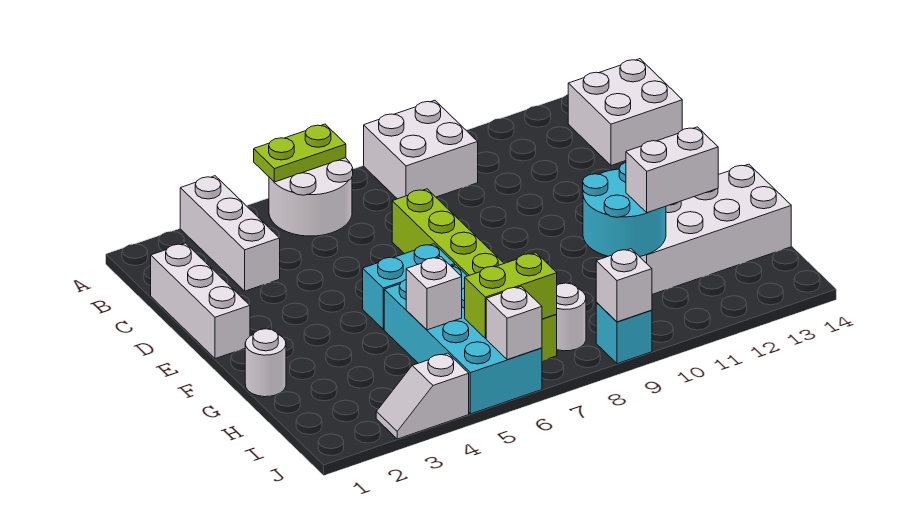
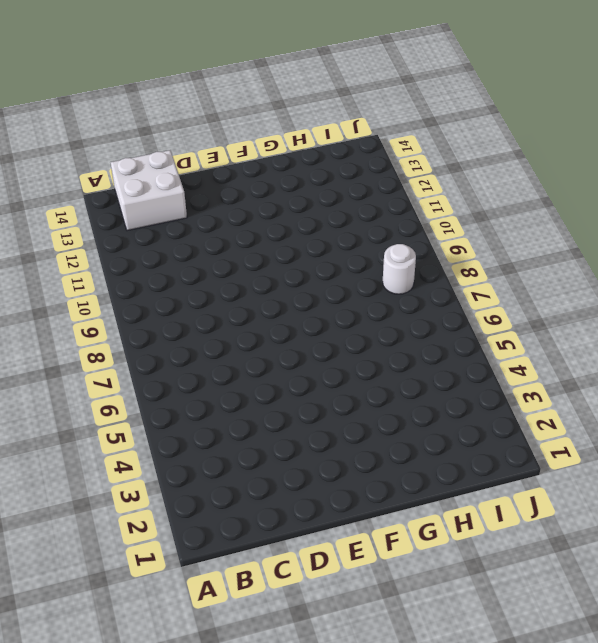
none -> white 1x3 brick [180,176,280,291]
none -> white 2x2 round brick [269,158,353,236]
none -> white 2x2 brick [364,100,478,199]

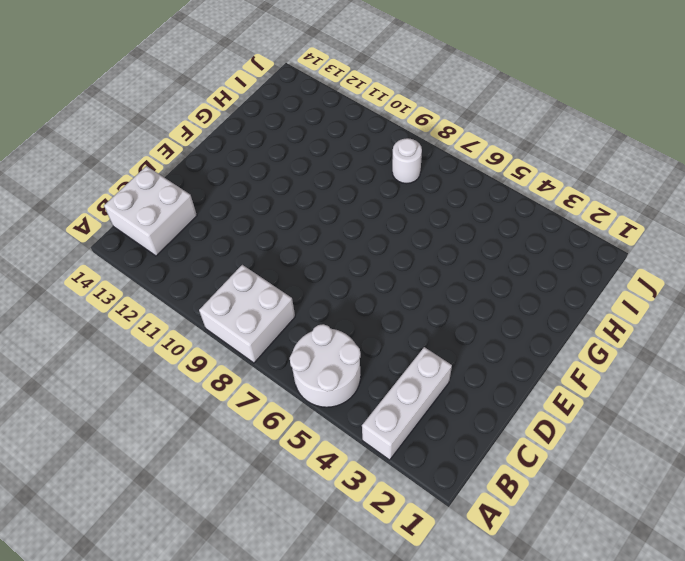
none -> white 1x3 brick [151,243,250,359]
none -> lime 1x6 brick [392,189,557,361]
none -> cyan 1x2 brick [363,244,455,329]

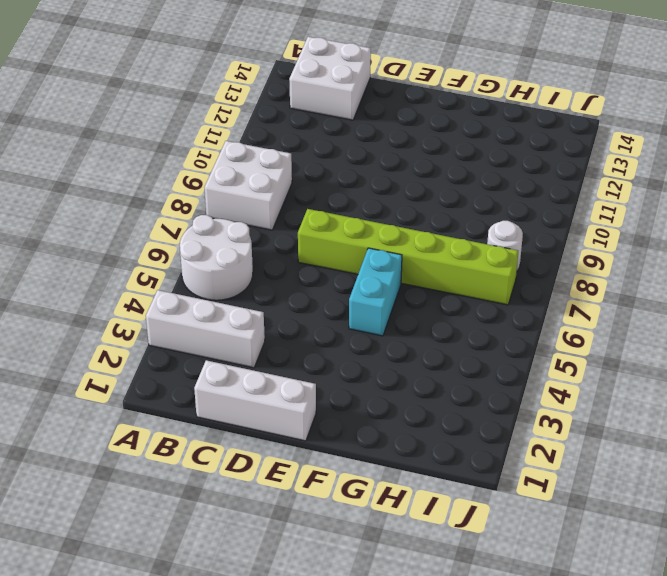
none -> white 1x1 round brick [245,329,286,397]
none -> cyan 2x4 brick [384,265,542,414]
none -> white 2x4 brick [604,164,791,294]

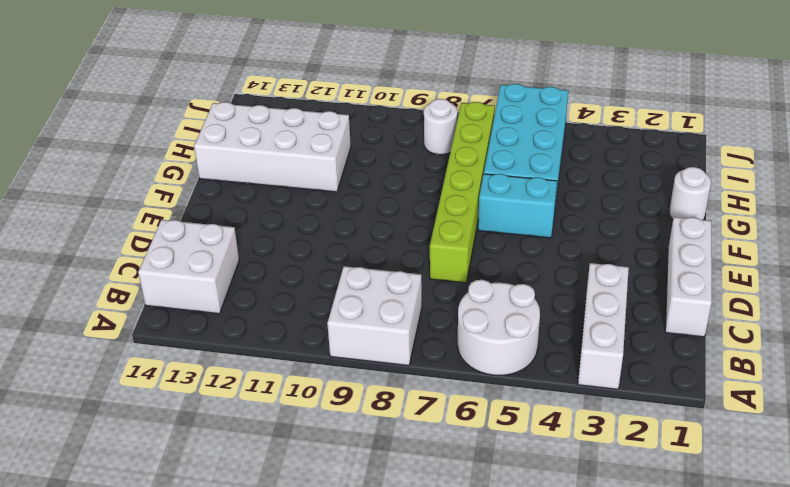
none -> white 1x2 slope [376,353,469,439]
none -> cyan 1x1 brick [596,303,652,364]
none -> lime 1x2 plate [254,124,346,182]

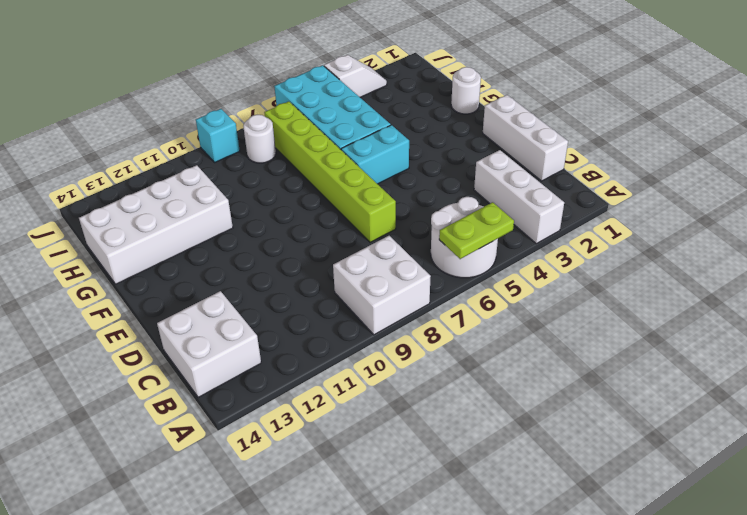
none -> cyan 2x2 round brick [583,162,666,257]
none -> white 1x1 brick [406,257,462,330]
none -> lime 1x2 brick [465,253,557,338]

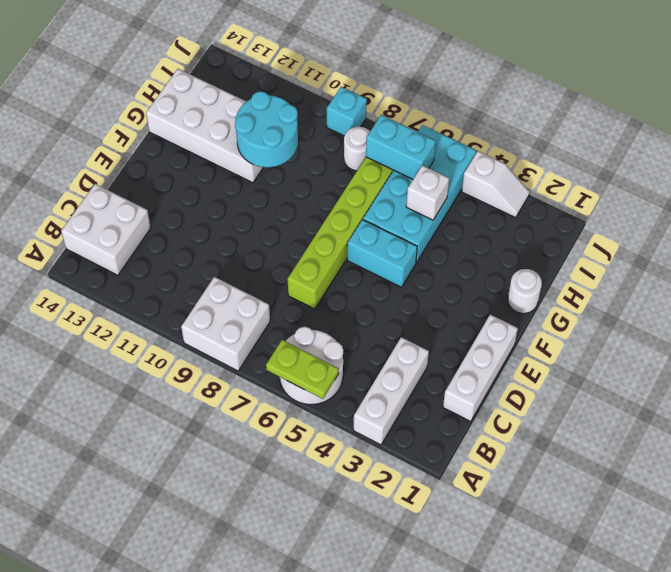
cyan 1x2 brick [366,115,436,179] -> lime 1x2 brick [465,253,557,338]
none -> white 1x1 brick [486,287,542,360]
none -> white 1x1 brick [596,249,652,322]
none -> white 1x2 brick [626,127,718,213]

